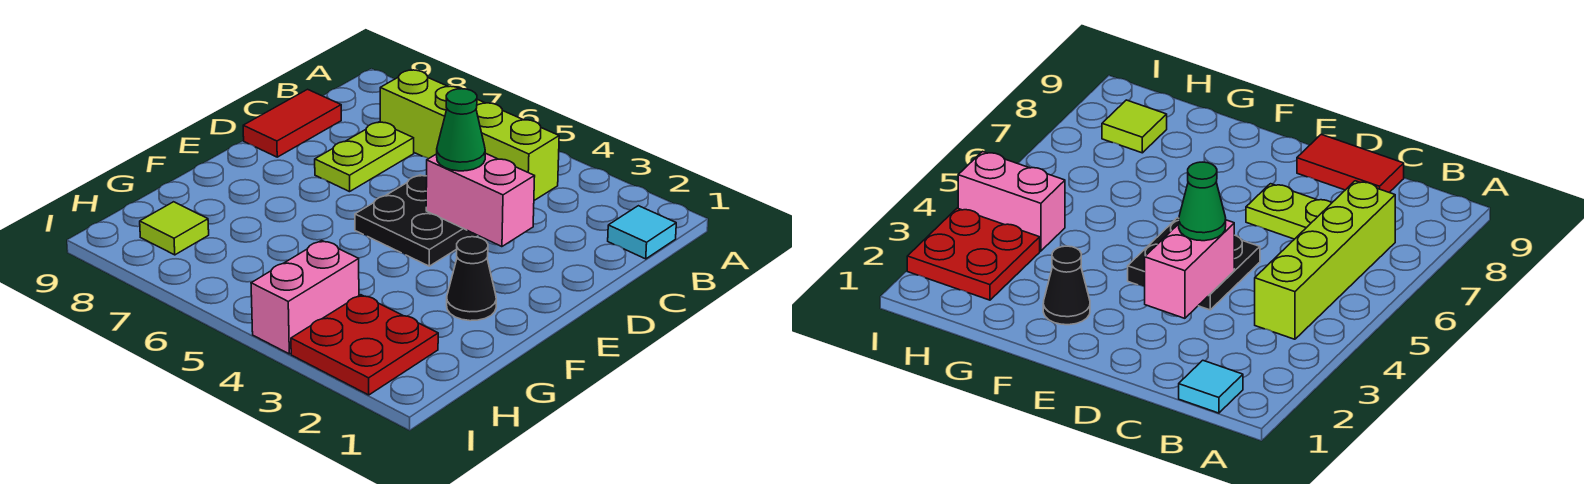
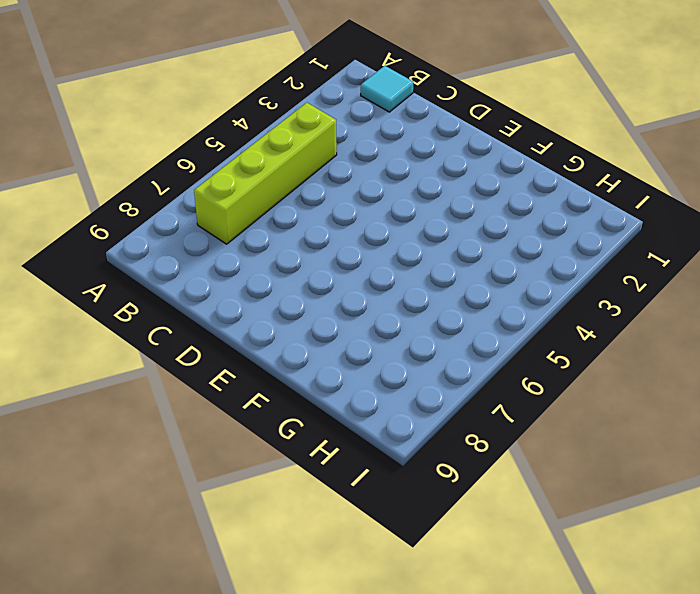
none -> lime 1x2 plate [315,122,414,192]
none -> red 1x2 tile [243,89,341,157]

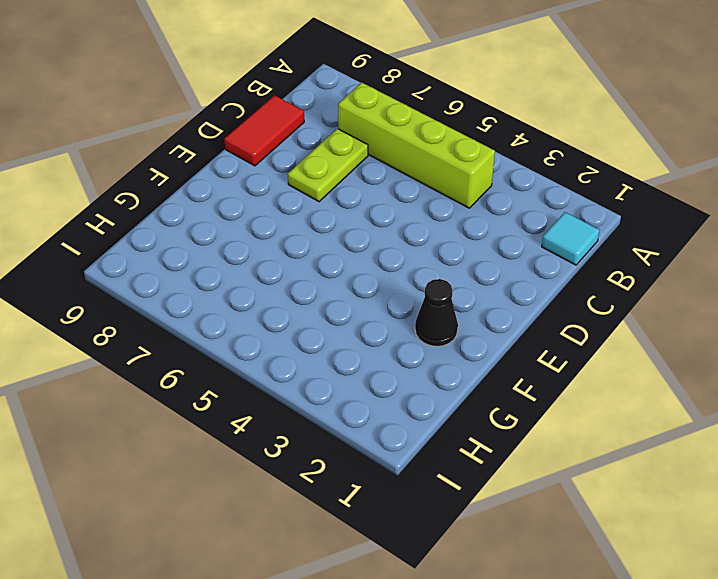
none -> black 2x2 plate [355,175,478,266]
none -> red 2x2 plate [291,295,438,395]

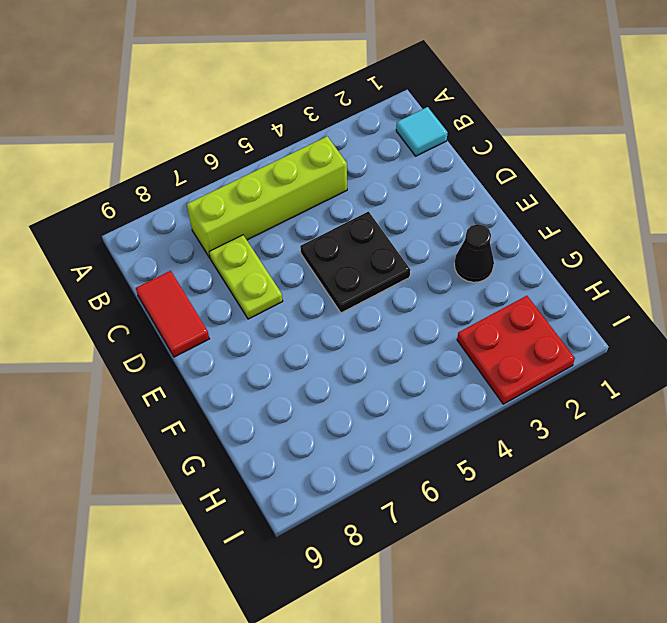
none -> pink 1x2 brick [251,240,359,354]
none -> lime 1x1 tile [140,202,209,255]

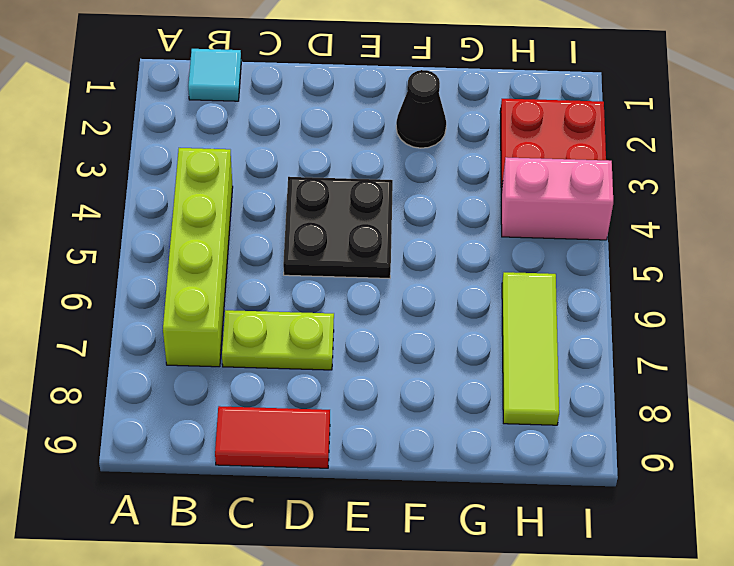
lime 1x3 tile [502,272,559,425] -> lime 1x1 tile [140,202,209,255]
none -> pink 1x2 brick [426,153,535,247]
none -> green 1x1 cone [437,89,485,171]

